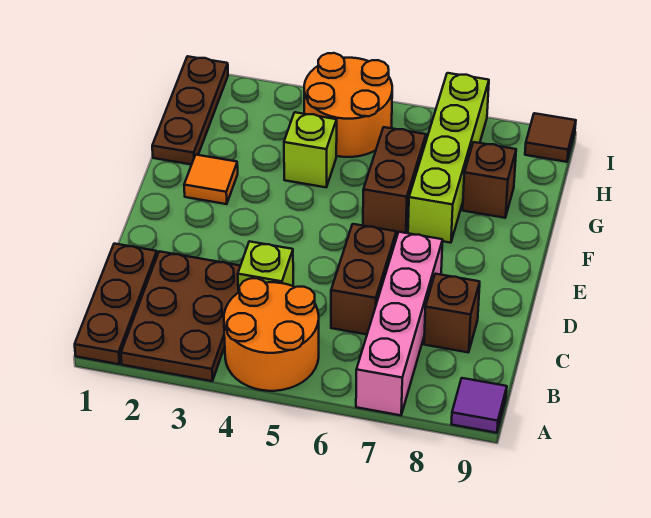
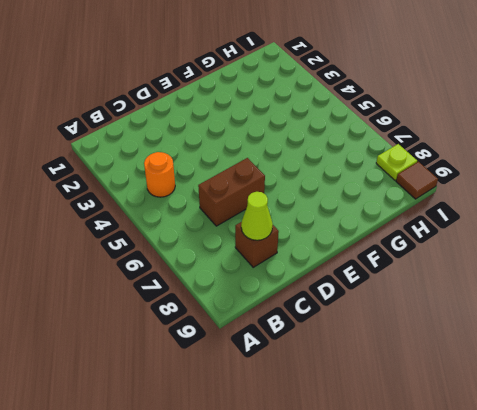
orange 1x1 round brick [144,152,175,197] -> orange 2x2 round brick [224,278,319,391]
lime 1x1 cone [241,192,273,240] -> none
lime 1x1 plate [376,144,417,180] -> none
none -> brown 1x3 plate [75,244,157,364]
none -> brown 2x3 plate [121,251,240,381]
none -> pink 1x4 brick [356,232,443,415]

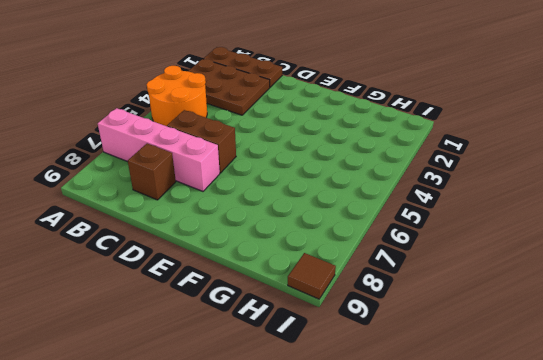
none -> purple 1x1 tile [451,378,507,433]
none -> lime 1x1 brick [238,241,293,293]
none -> orange 1x1 tile [184,155,238,204]

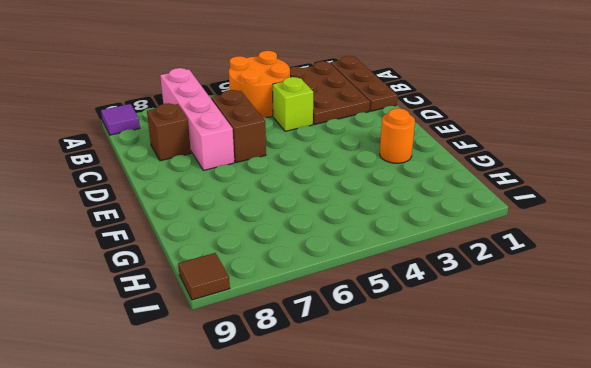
orange 1x1 round brick [380,108,415,163] -> orange 1x1 tile [184,155,238,204]
none -> brown 1x2 brick [363,127,426,234]
none -> lime 1x4 brick [408,73,489,243]
none -> brown 1x3 plate [152,56,228,165]

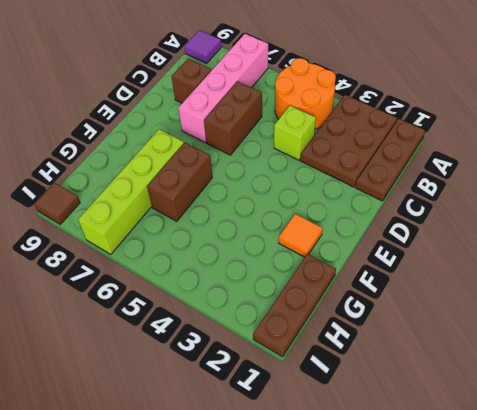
none -> lime 1x1 brick [284,112,337,187]
none -> brown 1x1 brick [463,142,516,218]
none -> orange 2x2 round brick [304,53,392,157]

